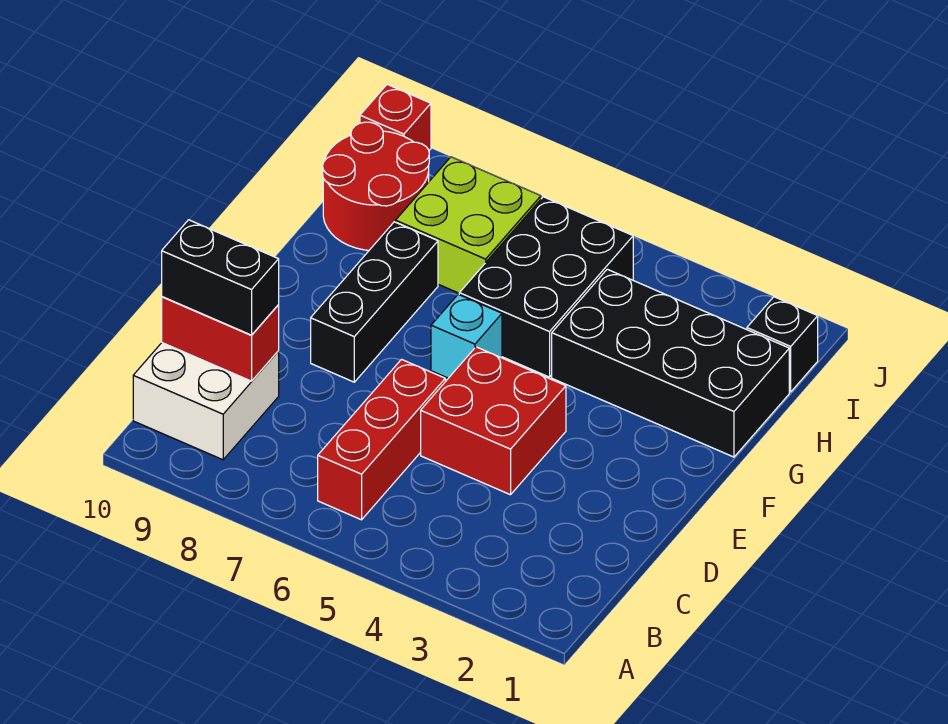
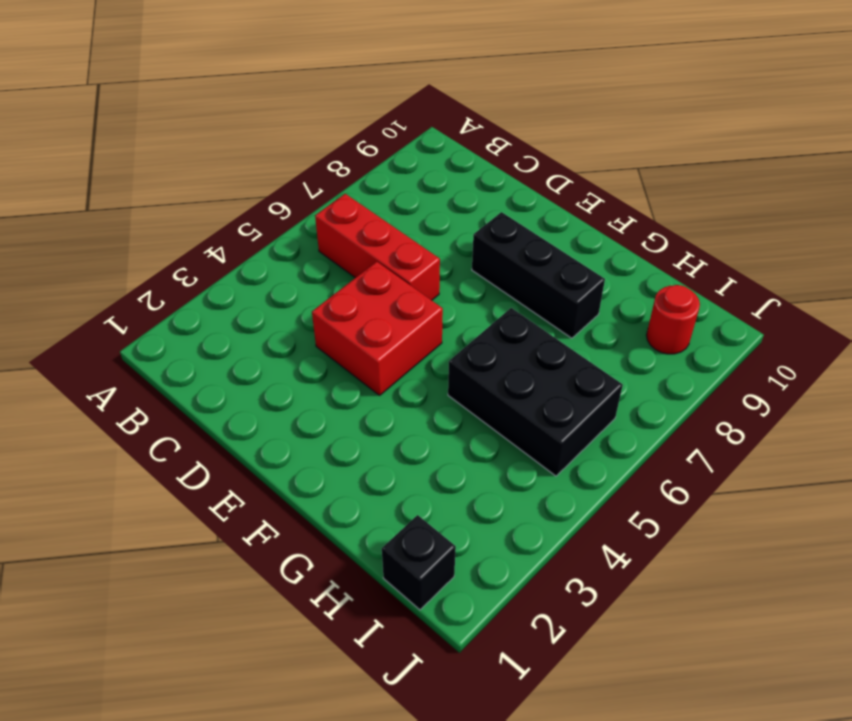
red 1x1 round brick [646,285,700,354] -> red 2x2 round brick [323,122,429,250]
none -> white 2x2 brick [133,343,279,460]
none -> cyan 1x1 brick [431,294,502,378]
none -> black 2x4 brick [552,269,789,457]

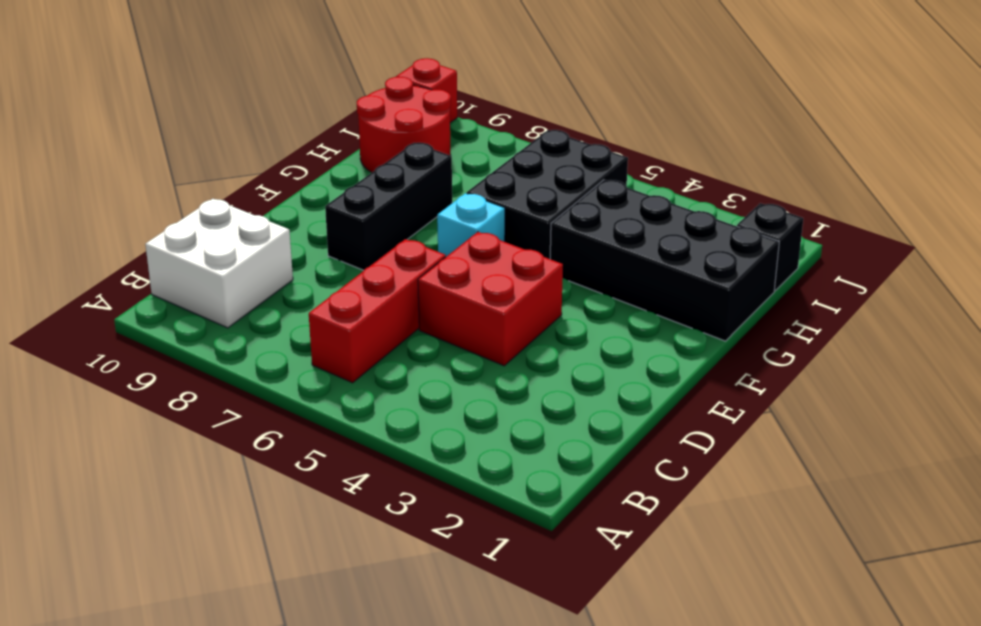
none -> lime 2x2 brick [396,157,541,293]
none -> red 1x2 brick [162,297,279,381]
none -> black 1x2 brick [162,220,279,335]

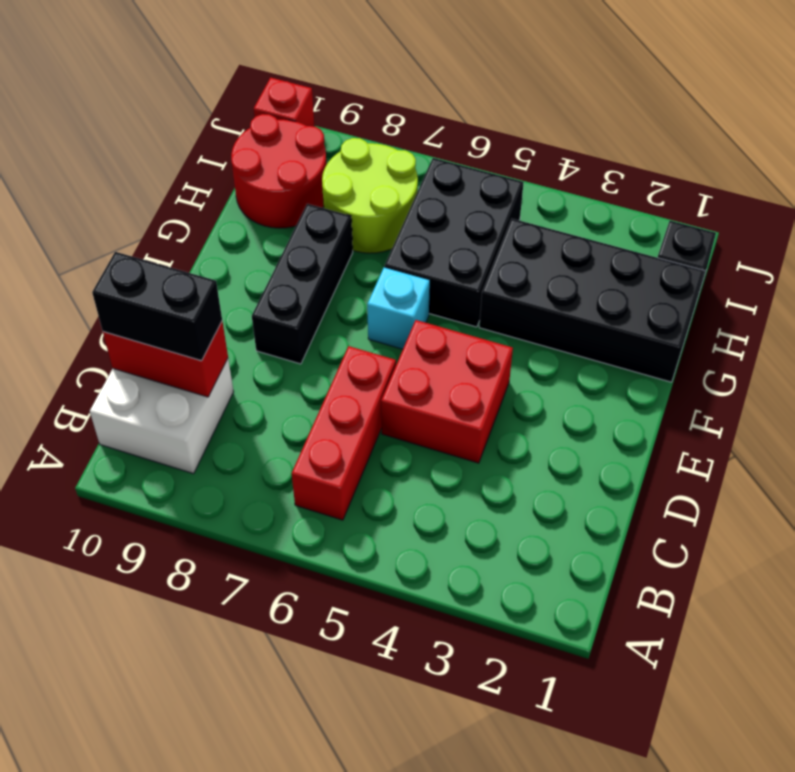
lime 2x2 round brick [322,138,418,253] -> lime 2x2 brick [396,157,541,293]

